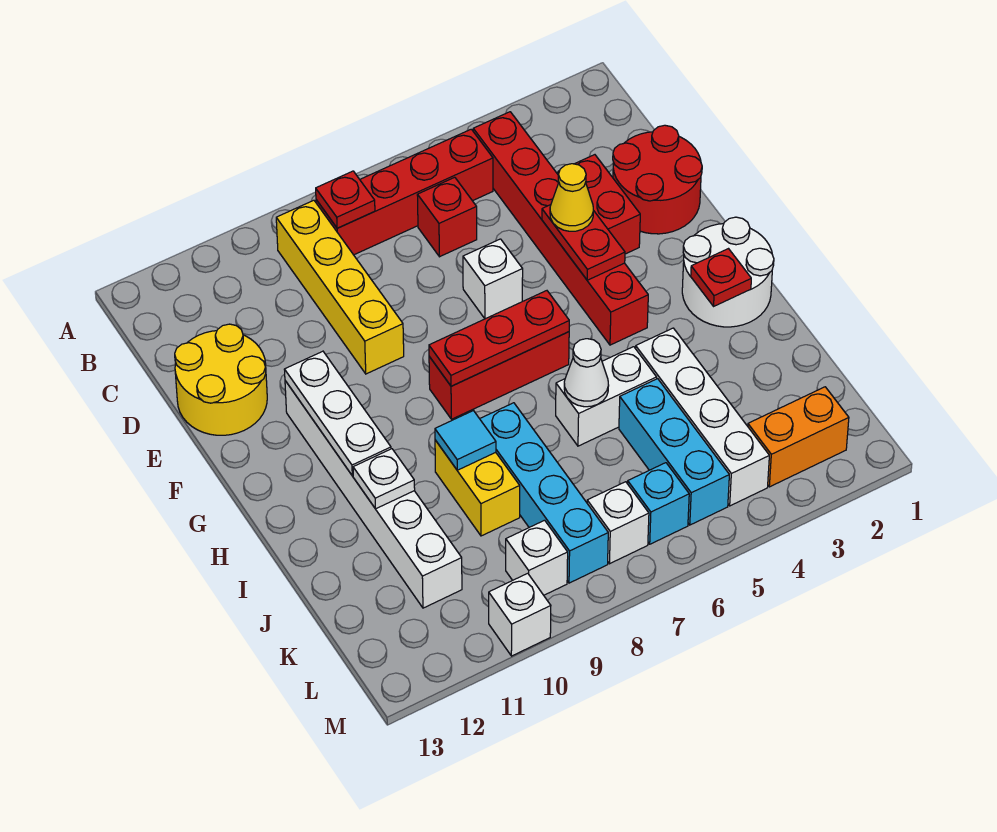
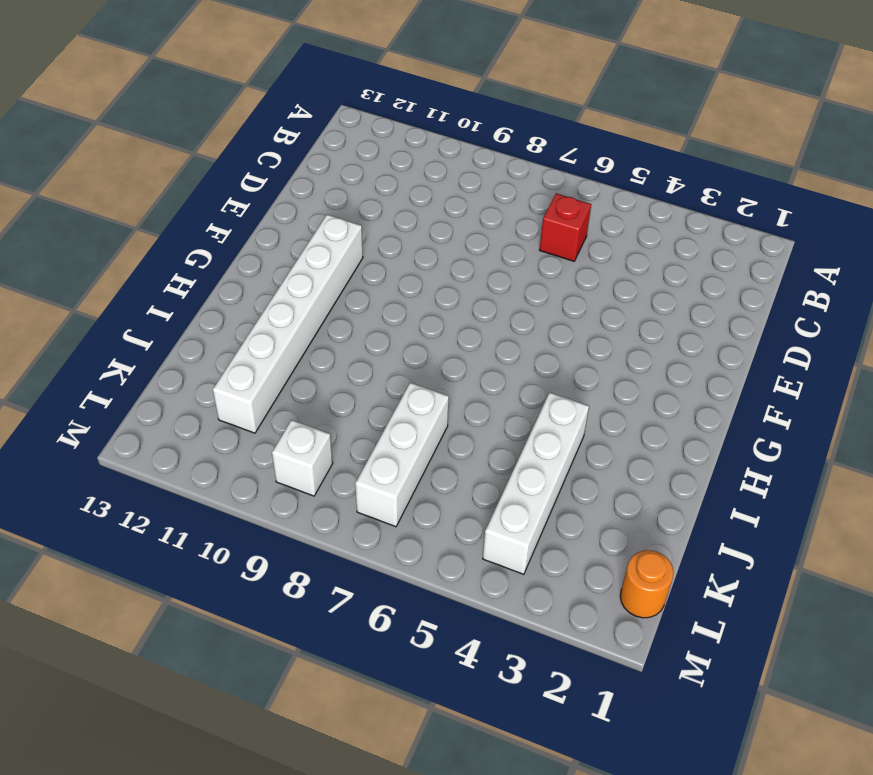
white 1x3 brick [355,383,449,527] -> white 1x1 brick [587,482,649,564]
orange 1x1 round brick [620,550,674,618] -> none
none -> red 1x6 brick [473,112,648,345]
none -> red 1x4 brick [316,129,493,255]
none -> yellow 1x4 brick [276,200,404,374]
none -> red 2x2 round brick [613,125,702,234]

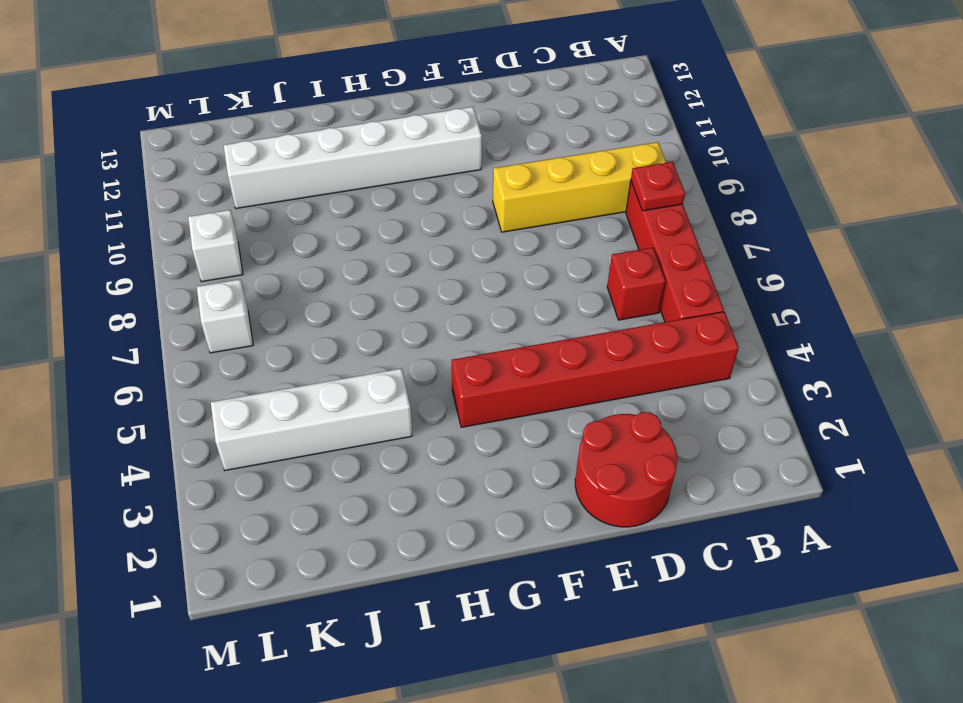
none -> red 1x2 brick [558,155,640,254]
none -> yellow 2x2 round brick [175,324,267,435]
none -> white 1x1 brick [463,239,523,319]
none -> white 2x2 round brick [682,217,774,327]

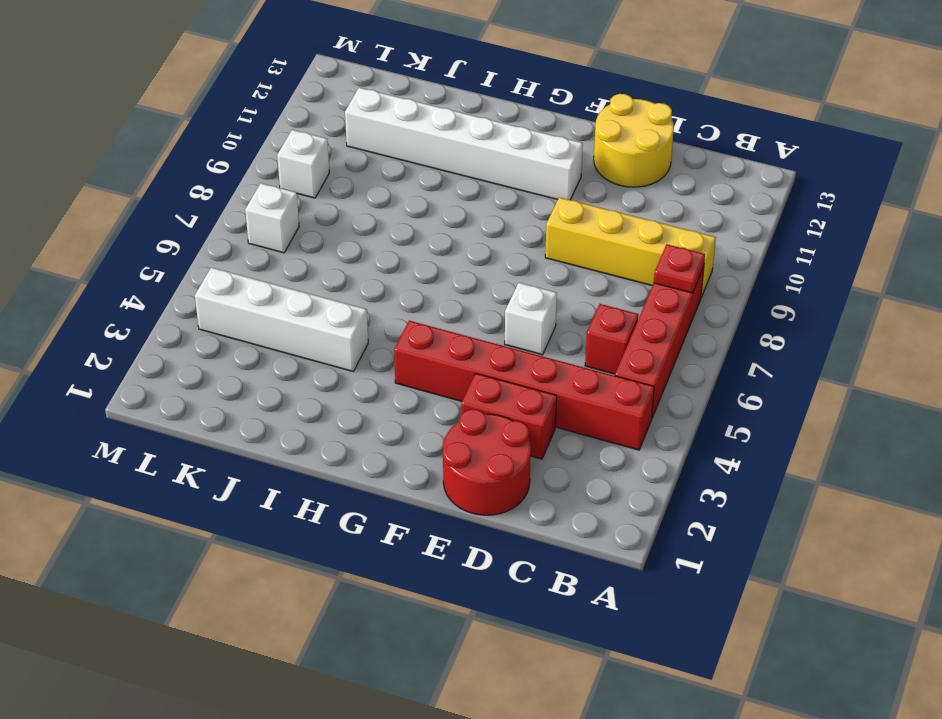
none -> white 2x2 round brick [682,217,774,327]
none -> red 1x3 brick [429,332,569,419]
none -> white 1x2 brick [556,347,657,446]
none -> cyan 1x4 brick [480,403,608,583]

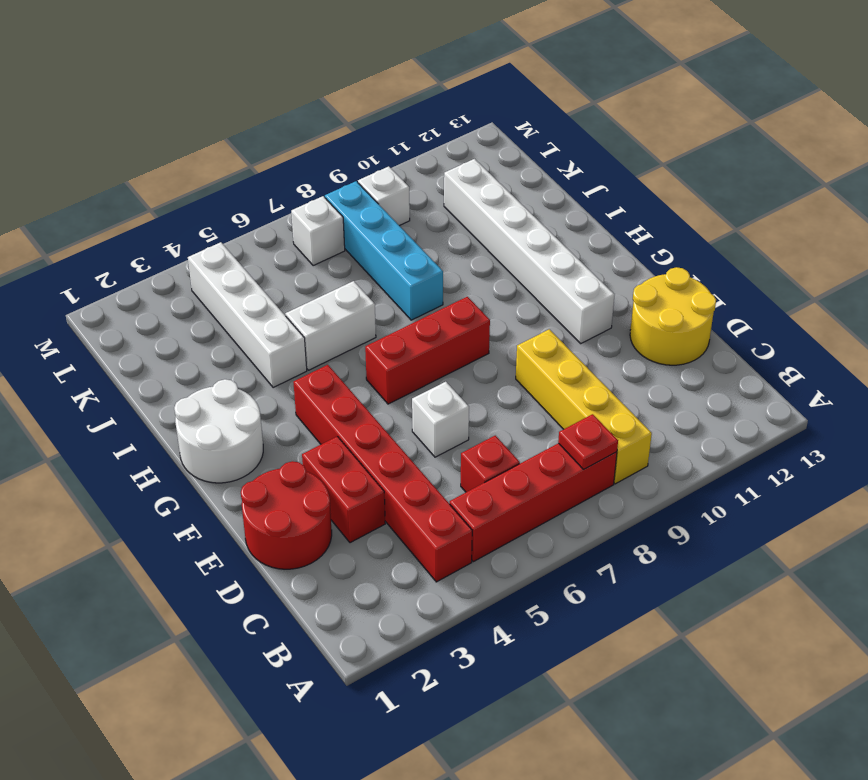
none -> yellow 1x2 brick [435,440,520,536]
none -> cyan 1x3 brick [619,379,729,525]
none -> orange 1x2 brick [748,387,849,487]
none -> cyan 1x1 brick [628,463,689,544]

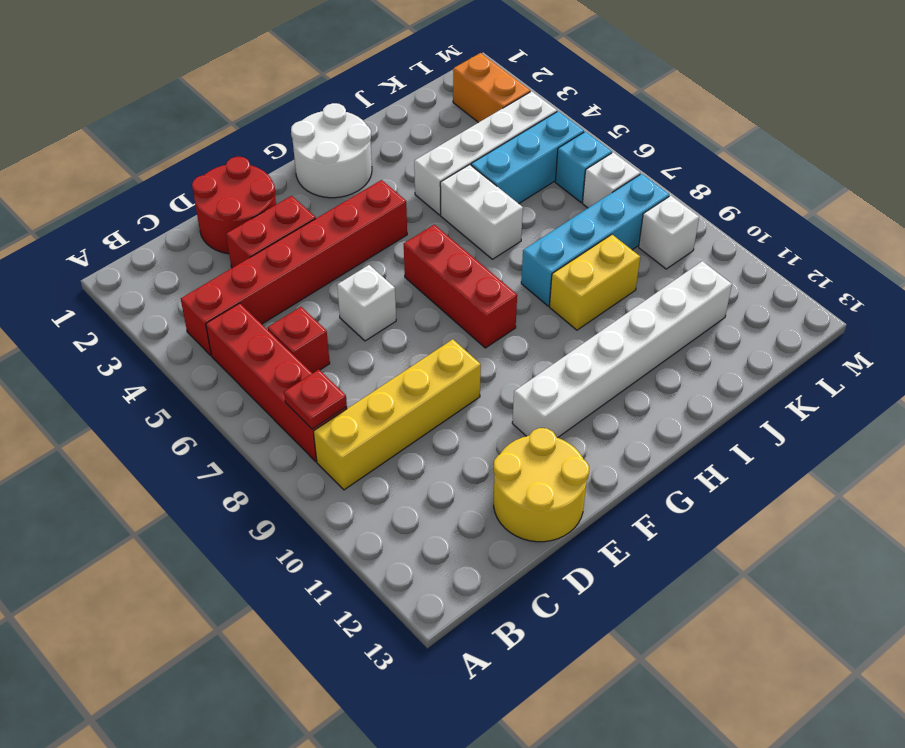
none -> white 1x1 brick [489,573,551,656]
none -> red 1x2 plate [542,205,625,280]
none -> white 1x3 plate [284,351,391,476]
none -> red 1x3 plate [429,291,569,386]

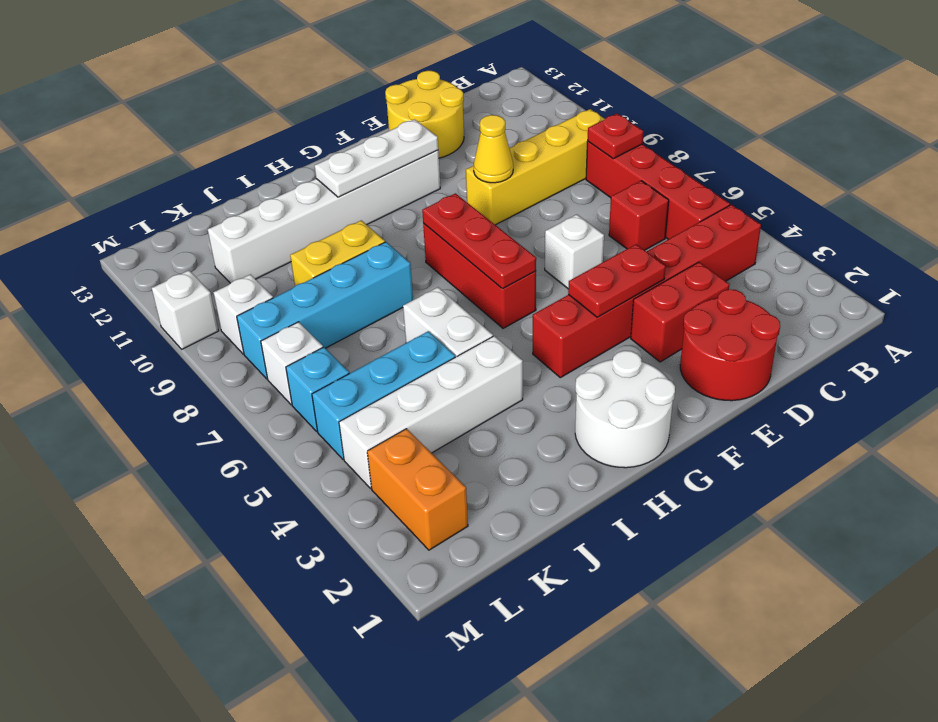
yellow 1x1 cone [474,115,513,183] -> yellow 1x1 cone moved to [550,164,593,231]
none -> red 1x1 plate [691,249,751,306]
none -> white 1x1 cone [564,339,609,407]
none -> cyan 1x1 tile [435,411,496,470]
none -> white 1x1 plate [353,449,415,509]

